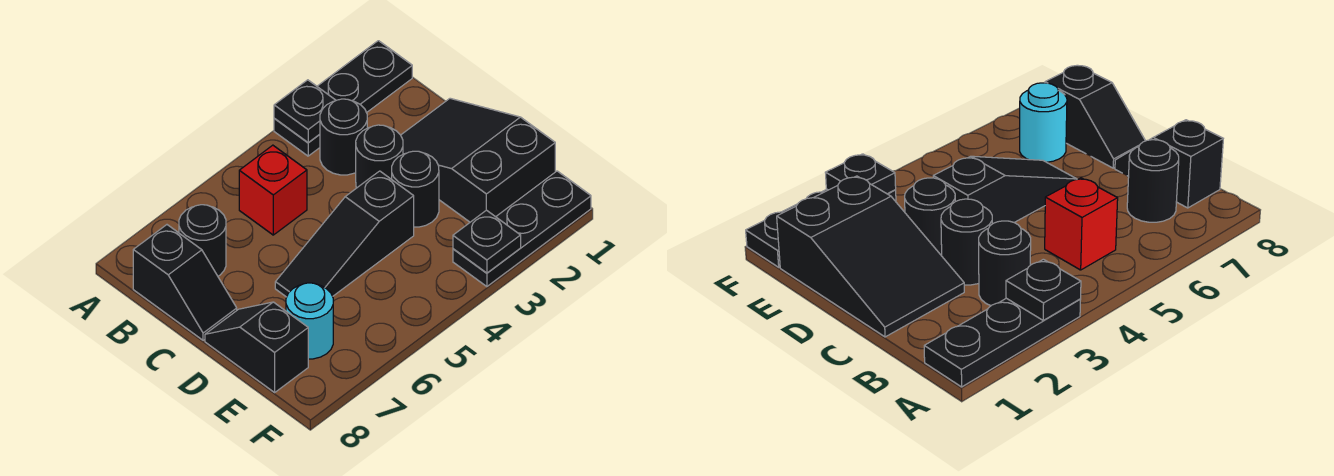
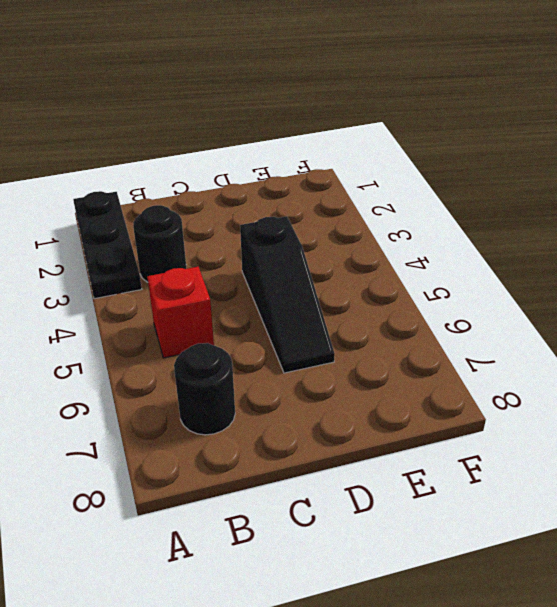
none -> black 1x2 slope [133,225,237,340]
none -> black 2x3 slope [401,98,555,222]
none -> black 1x1 round brick [356,125,403,188]

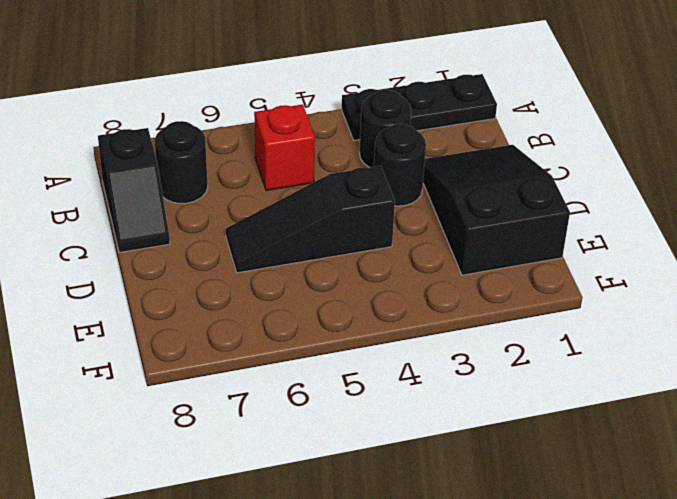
none -> black 1x1 round brick [392,151,439,227]
none -> black 1x2 slope [205,302,308,392]
none -> cyan 1x1 round brick [286,283,333,359]

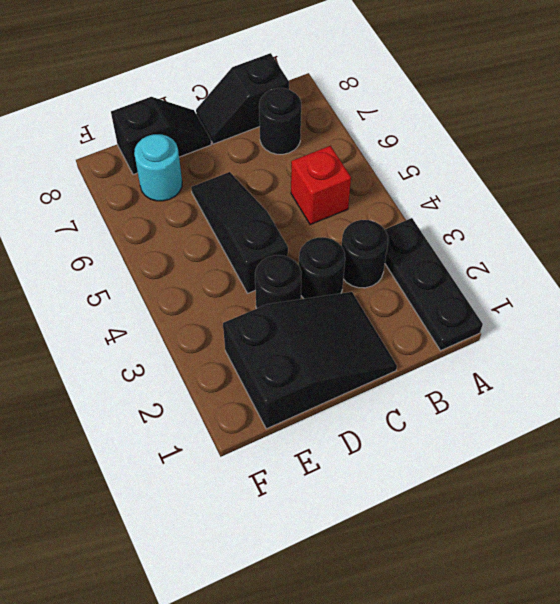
none -> black 1x3 plate [453,171,591,287]
none -> black 1x1 plate [274,80,336,143]
none -> black 1x1 plate [453,210,521,273]

